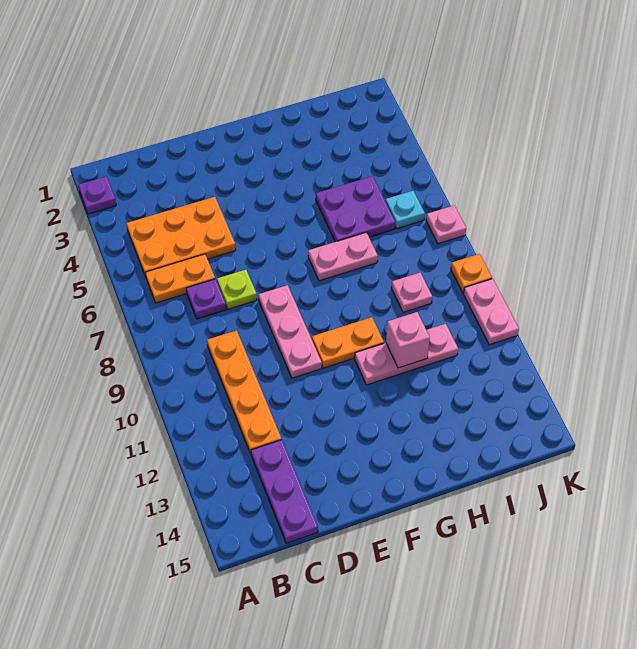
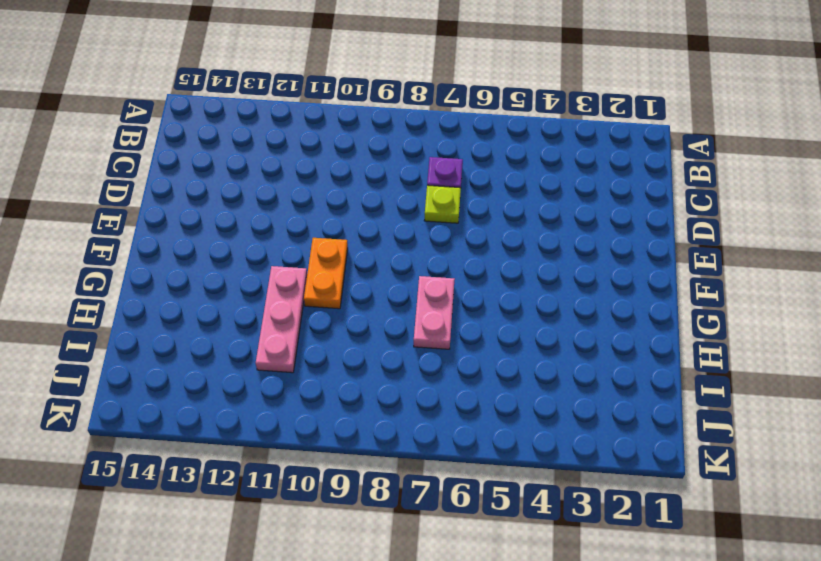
none -> purple 1x1 plate [78,176,116,214]
none -> orange 2x3 plate [126,197,236,276]
none -> orange 1x2 plate [145,254,215,303]

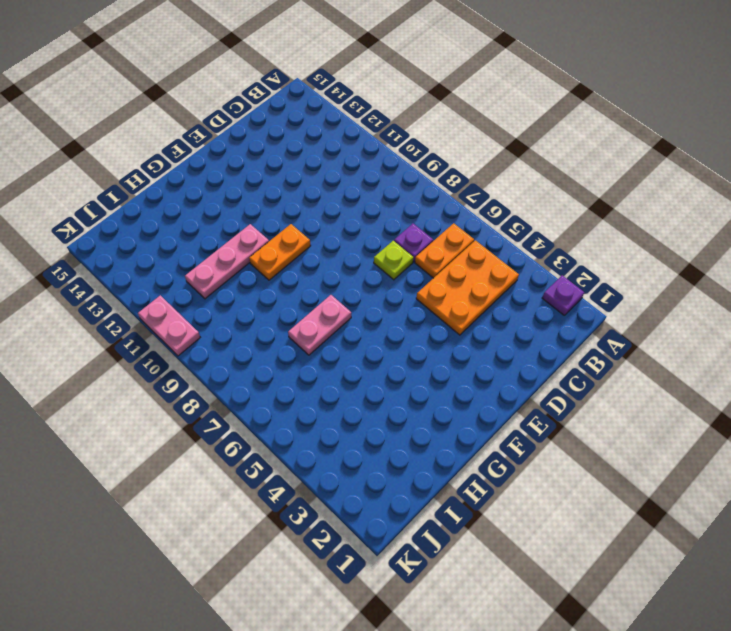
none -> orange 1x4 plate [207,330,281,454]
none -> purple 1x3 plate [251,440,318,543]
none -> pink 1x3 plate [259,285,322,378]

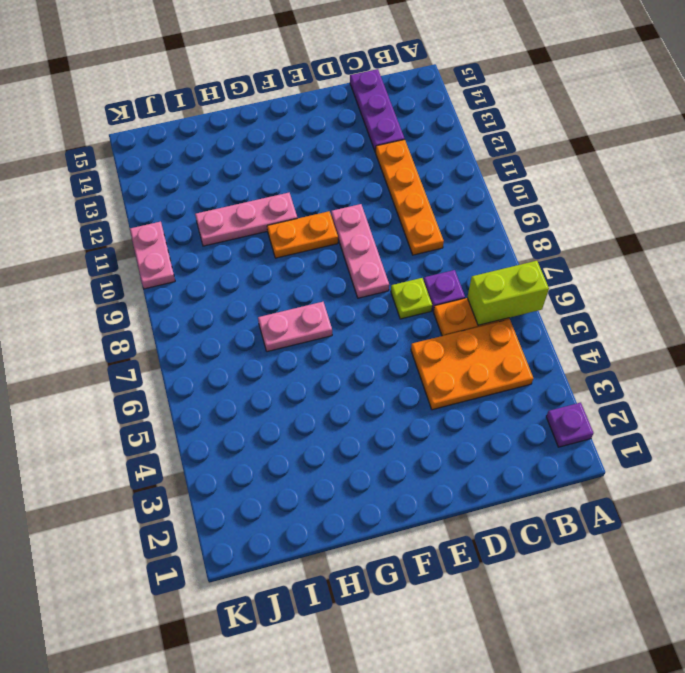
lime 1x2 brick [467,261,549,325] -> none
none -> purple 2x2 plate [316,176,395,242]
none -> pink 1x1 plate [391,273,432,312]
none -> cyan 1x1 plate [385,191,425,229]

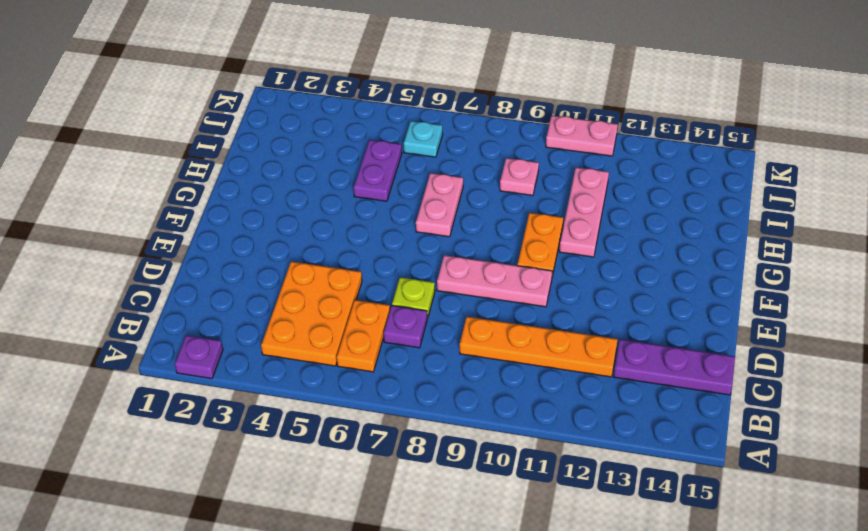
purple 1x2 plate [354,140,402,201] -> purple 2x2 plate [316,176,395,242]
none -> pink 1x1 plate [426,206,466,244]
none -> orange 1x1 plate [451,254,492,293]
none -> pink 1x1 brick [386,312,430,368]

